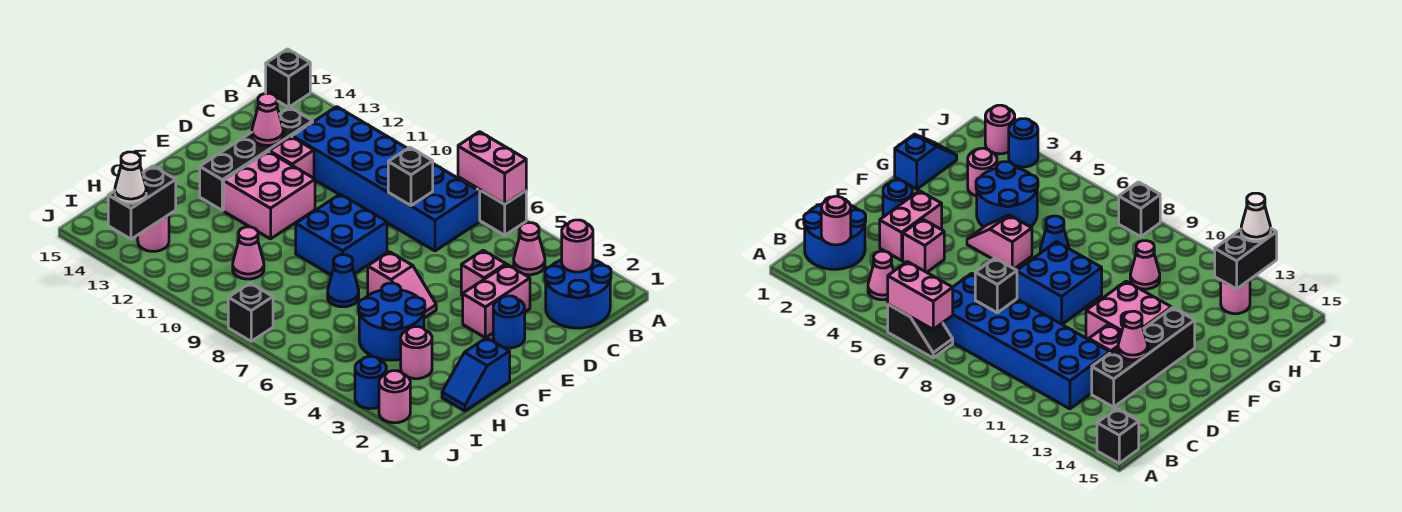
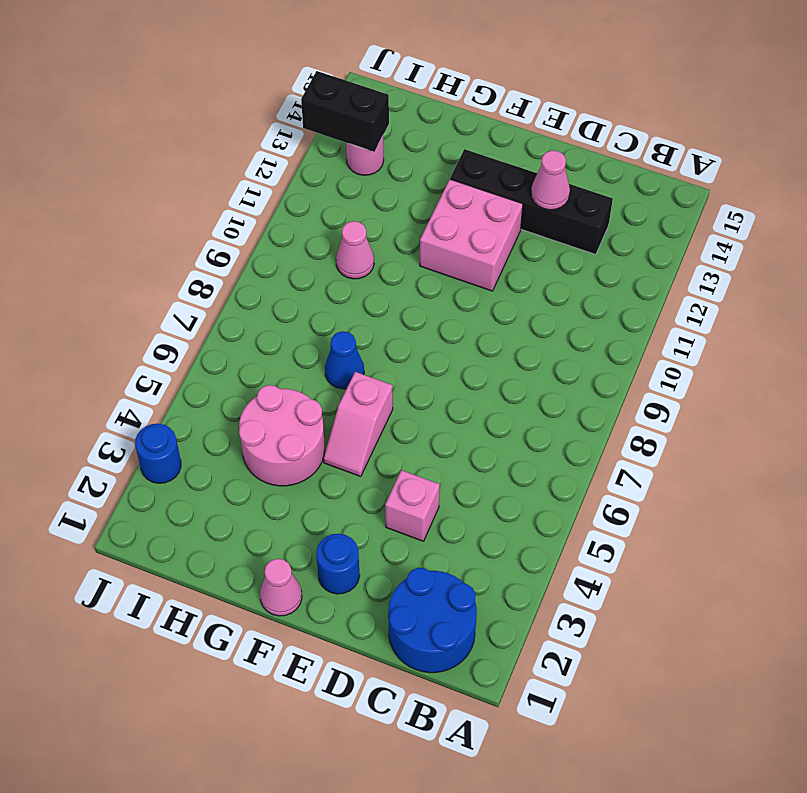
pink 1x1 cone [260,559,302,616] -> pink 1x1 cone moved to [514,223,545,275]
pink 2x2 round brick [239,385,325,486] -> blue 2x2 round brick [359,283,425,360]
none -> black 1x2 slope [477,189,526,235]
none -> black 1x1 brick [266,49,310,107]
none -> blue 2x6 brick [292,107,480,251]

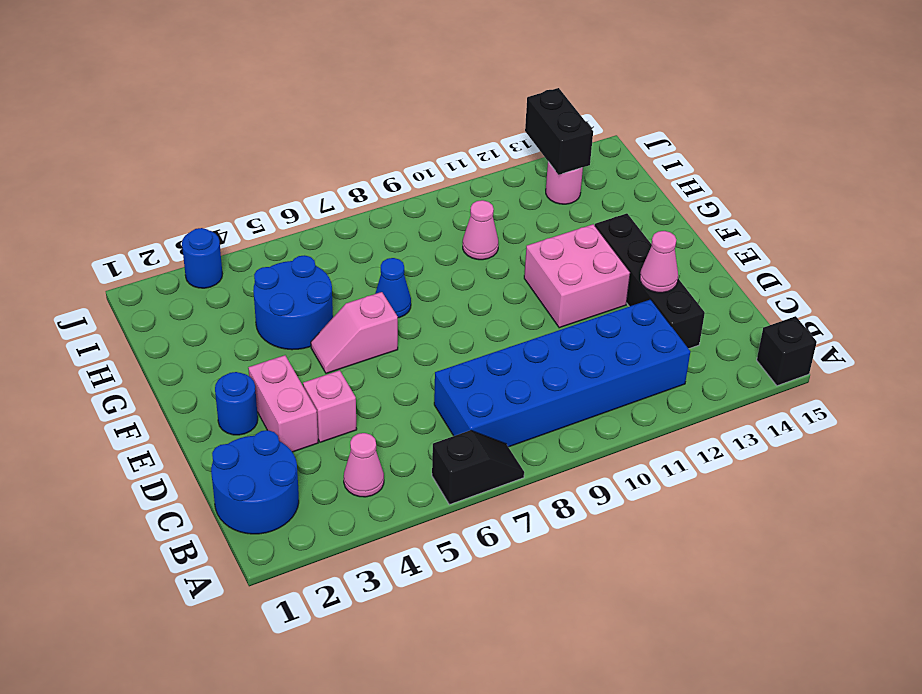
none -> pink 1x1 brick [269,137,314,178]
none -> blue 2x2 brick [296,194,387,275]
none -> blue 1x2 slope [442,338,510,411]

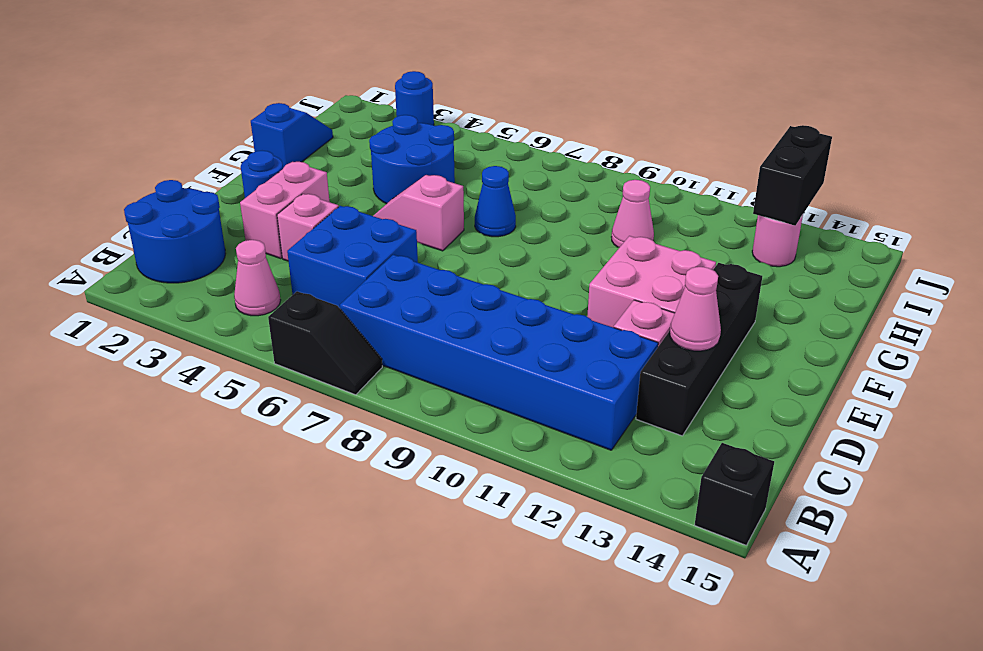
blue 2x2 brick [287,206,418,308] -> blue 2x2 brick moved to [296,194,387,275]
none -> pink 1x1 round brick [401,327,432,379]
none -> pink 1x1 round brick [379,371,410,423]
none -> black 1x1 brick [228,283,273,341]

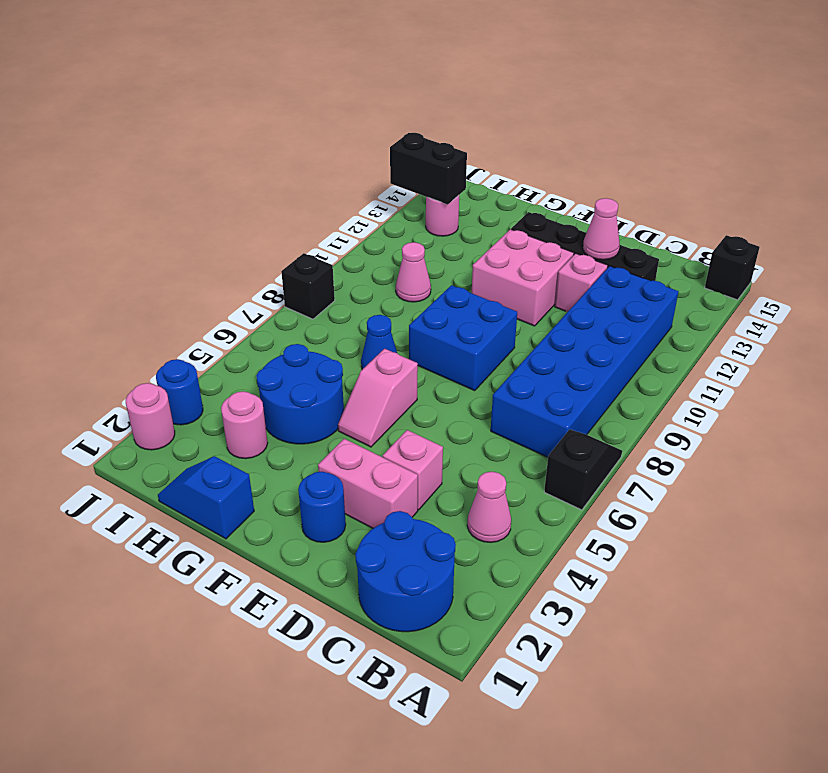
none -> pink 1x2 brick [458,132,526,204]
none -> pink 1x1 round brick [562,220,593,272]
none -> black 1x1 brick [388,148,433,206]

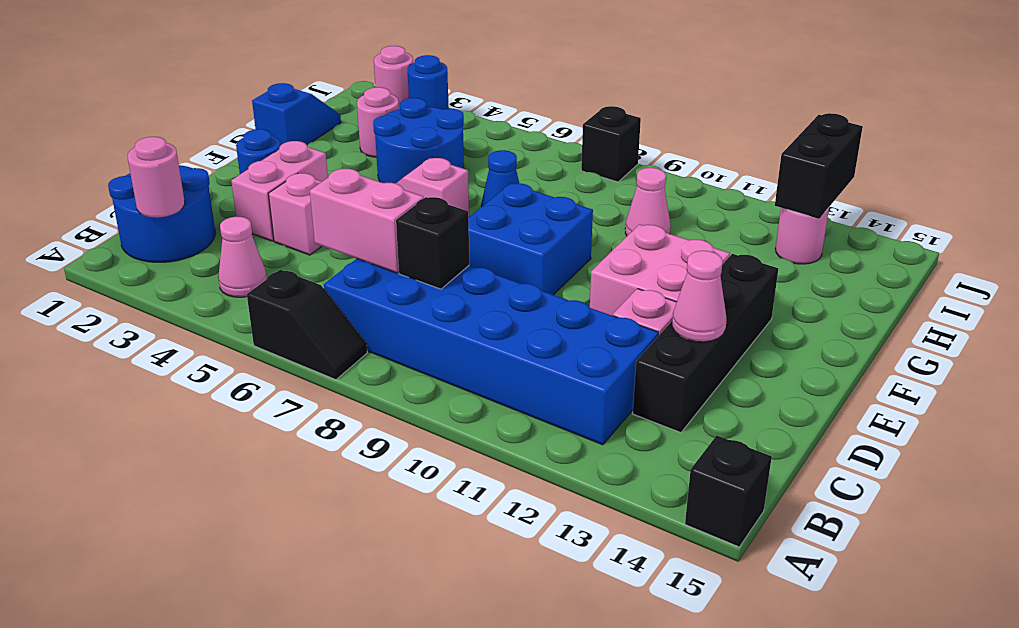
pink 1x2 brick [310,169,424,273] -> pink 1x2 brick moved to [458,132,526,204]
none -> white 1x1 cone [115,152,146,204]

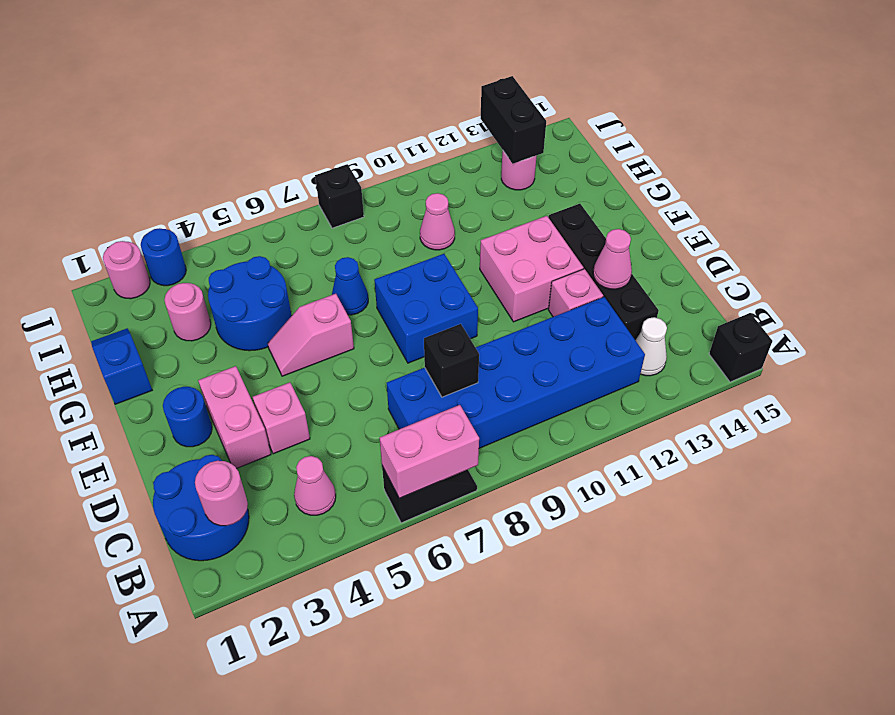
white 1x1 cone [635,317,667,376] -> white 1x1 cone moved to [115,152,146,204]

